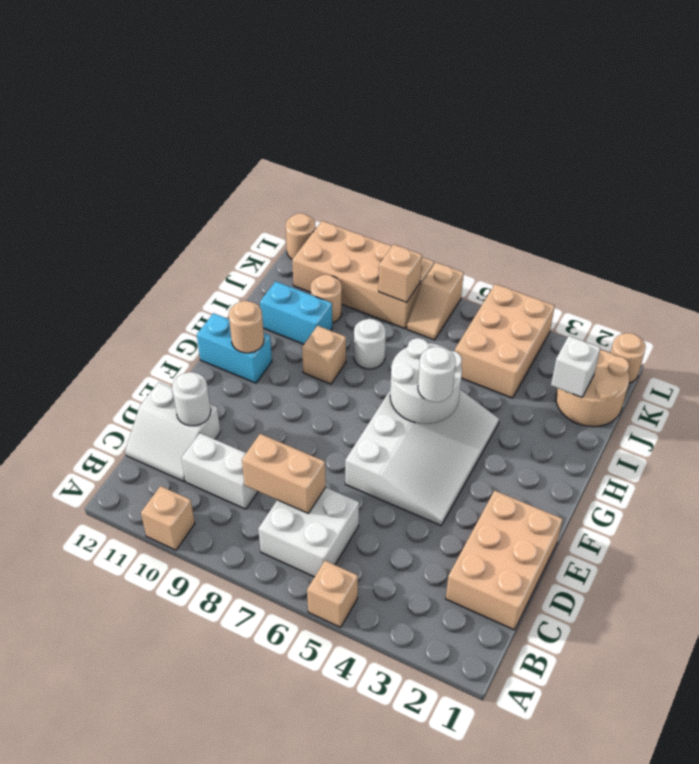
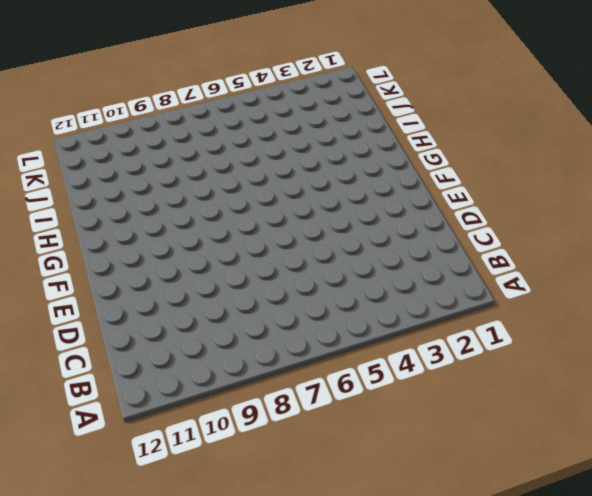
none -> tan 1x1 brick [307,561,358,627]
none -> tan 1x1 brick [141,486,195,550]
none -> white 2x2 brick [258,488,359,577]

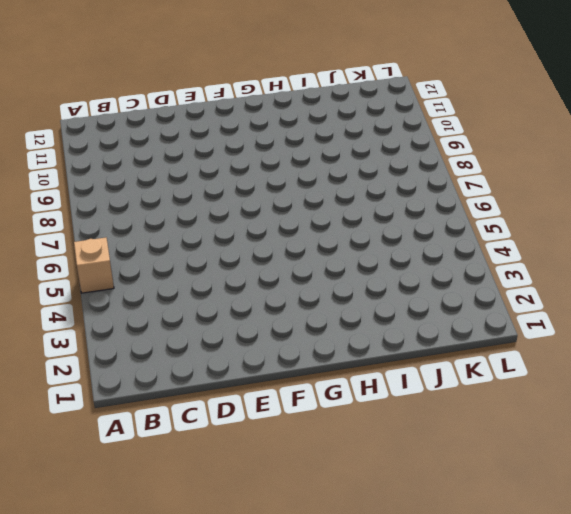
none -> tan 1x1 brick [141,486,195,550]
none -> white 2x2 brick [258,488,359,577]
none -> tan 2x3 brick [446,491,563,630]

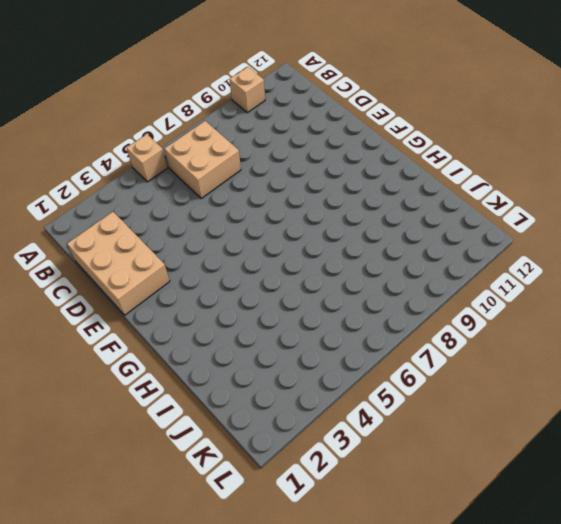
tan 2x2 brick [164,121,241,198] -> white 2x2 brick [258,488,359,577]
none -> white 1x2 brick [182,433,258,509]
none -> white 2x2 slope [125,382,220,481]
none -> white 3x4 slope [345,389,499,526]

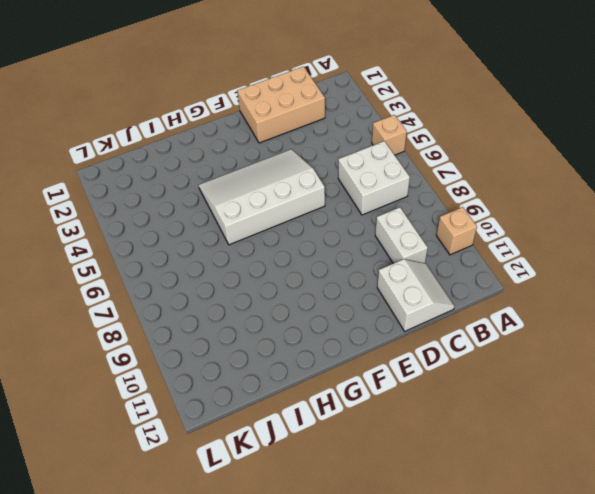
none -> cyan 1x2 brick [197,313,272,383]
none -> tan 1x1 brick [302,326,346,384]
none -> white 1x1 round brick [354,319,386,369]

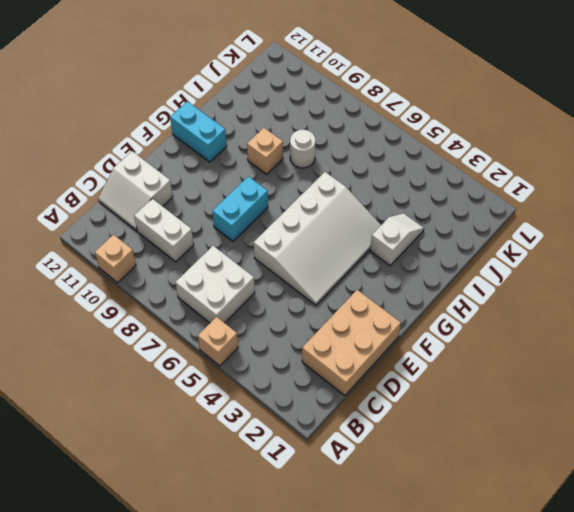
cyan 1x2 brick [212,176,268,241] -> cyan 1x2 brick turned to [260,281,332,344]
white 1x2 slope [370,213,424,266] -> none
none -> tan 2x2 round brick [556,350,629,427]
none -> tan 2x3 brick [455,284,555,398]
none -> tan 1x1 round brick [311,274,342,323]

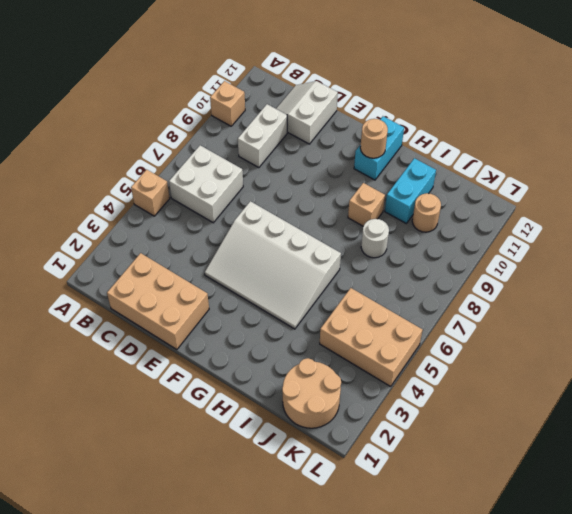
none -> tan 1x2 slope [407,262,464,340]
none -> tan 2x4 brick [292,221,434,329]
none -> tan 1x1 round brick [611,333,646,383]

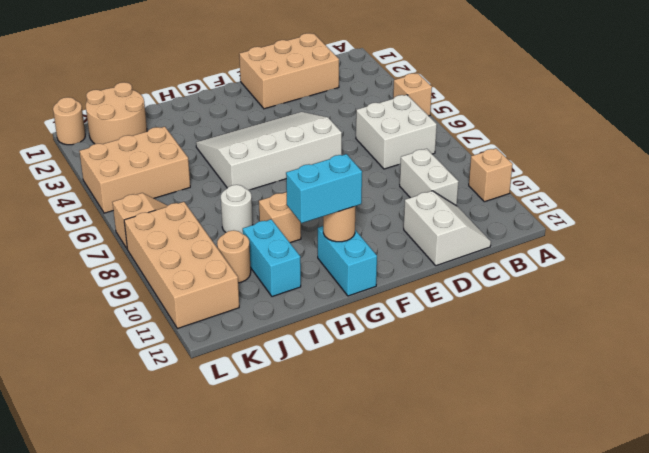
cyan 1x2 brick [286,154,362,223] -> none
none -> tan 1x1 round brick [286,213,315,259]
none -> tan 1x2 brick [242,434,326,514]
none -> white 1x1 round brick [172,372,211,426]

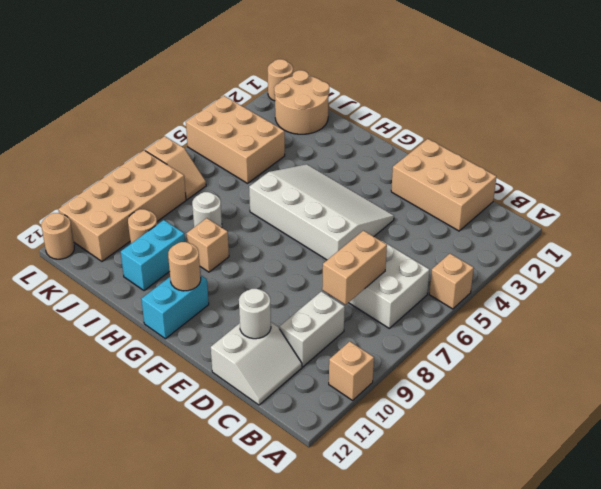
none -> white 2x2 round brick [390,338,462,424]
none -> white 1x1 brick [551,336,600,397]
none -> tan 1x1 brick [379,244,422,302]

